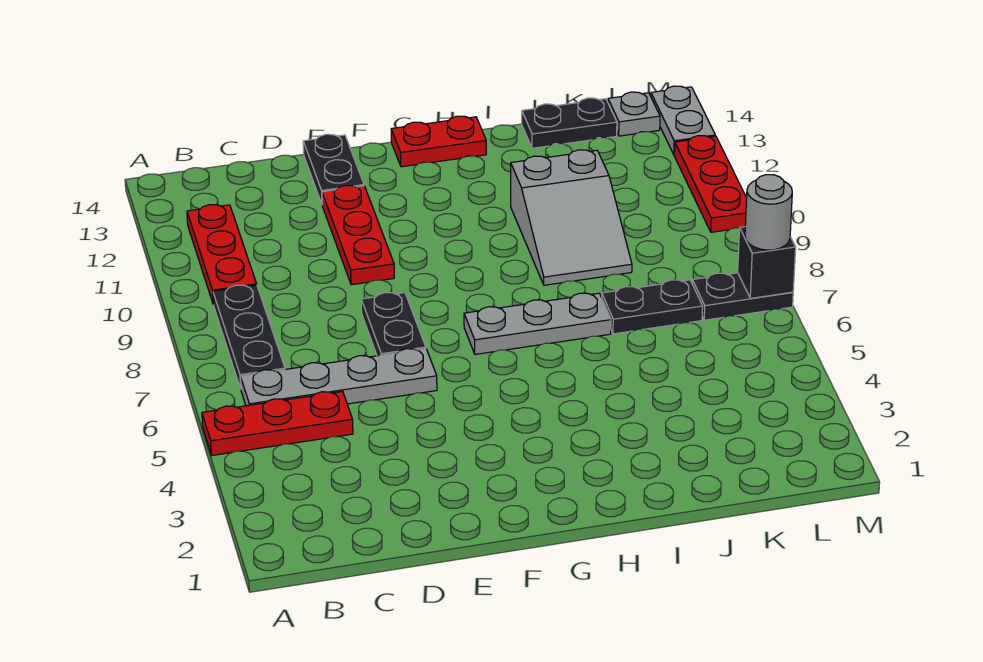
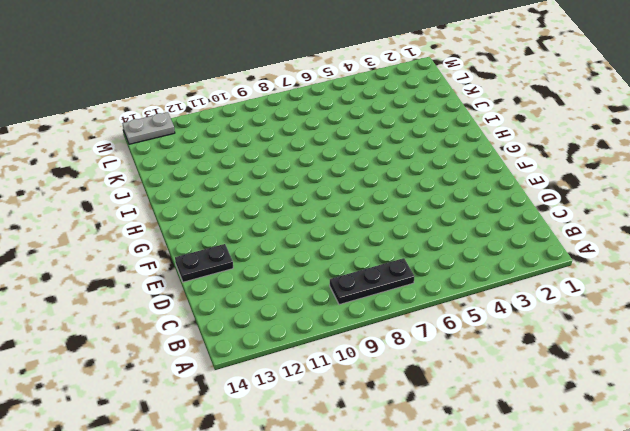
none -> red 1x3 plate [202,391,353,455]
none -> grey 1x4 plate [240,349,437,406]
none -> red 1x3 plate [187,205,257,304]

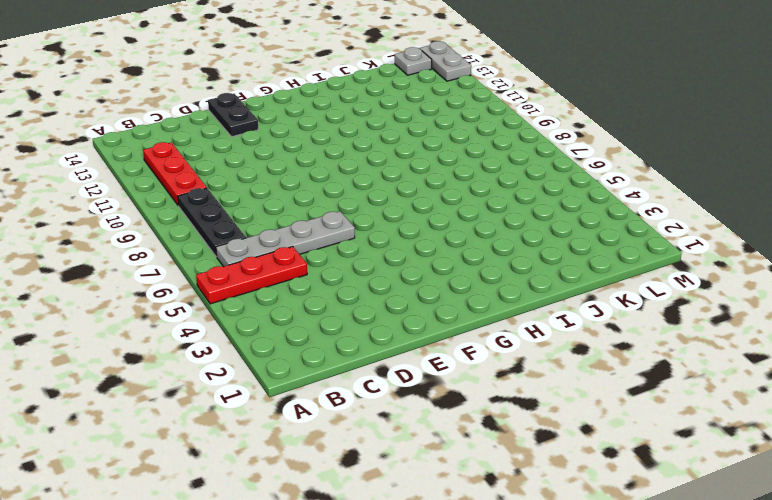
none -> black 1x2 plate [361,293,426,356]
none -> red 1x3 plate [322,186,394,285]
none -> grey 1x3 plate [464,293,611,354]

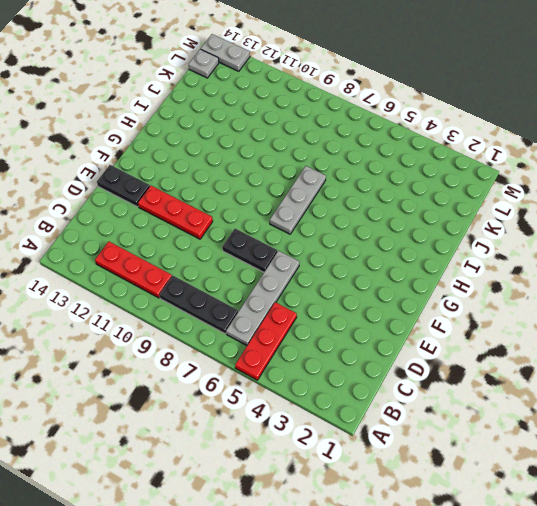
none -> red 1x2 plate [391,116,486,167]
none -> grey 2x3 slope [511,150,632,285]
none -> black 1x2 plate [602,280,703,334]

